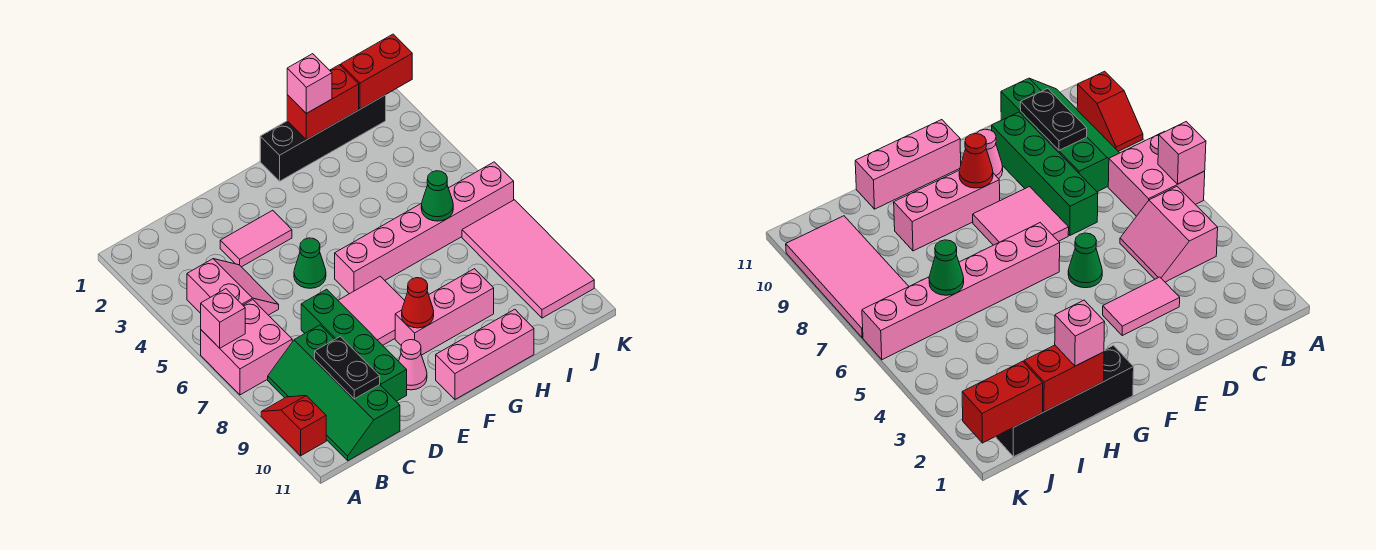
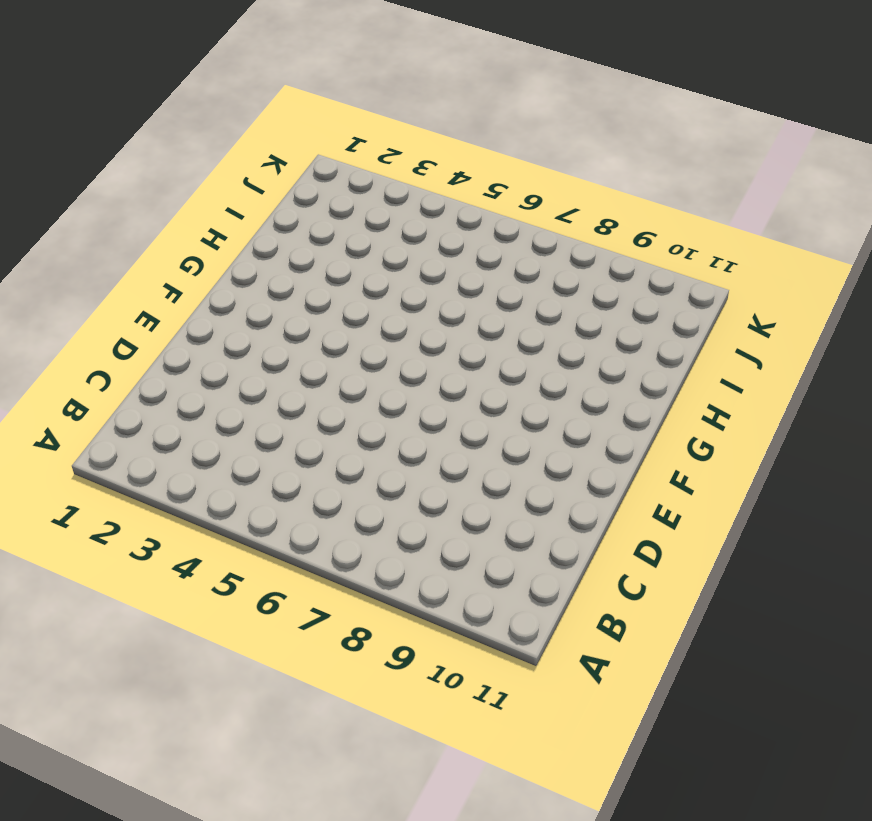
none -> pink 2x2 brick [201,300,292,395]
none -> red 1x2 slope [261,396,326,456]
none -> pink 2x2 slope [187,259,279,315]

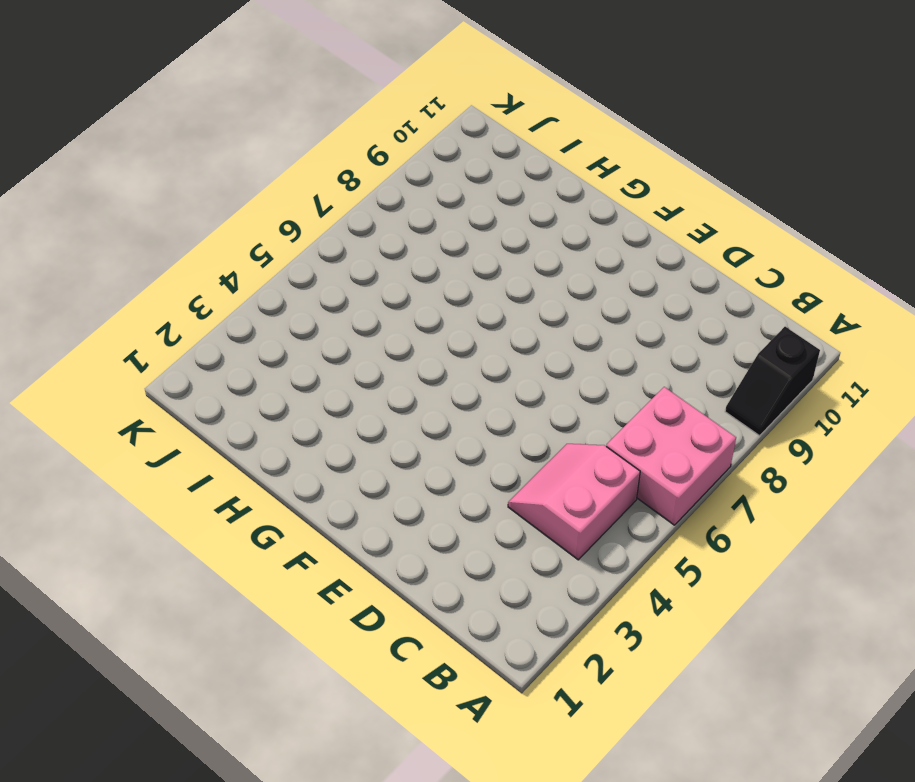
black 1x2 slope [725,327,820,436] -> red 1x2 slope [261,396,326,456]
none -> green 2x4 slope [268,325,400,461]
none -> pink 1x2 tile [220,210,292,267]
none -> green 1x4 brick [301,289,407,401]

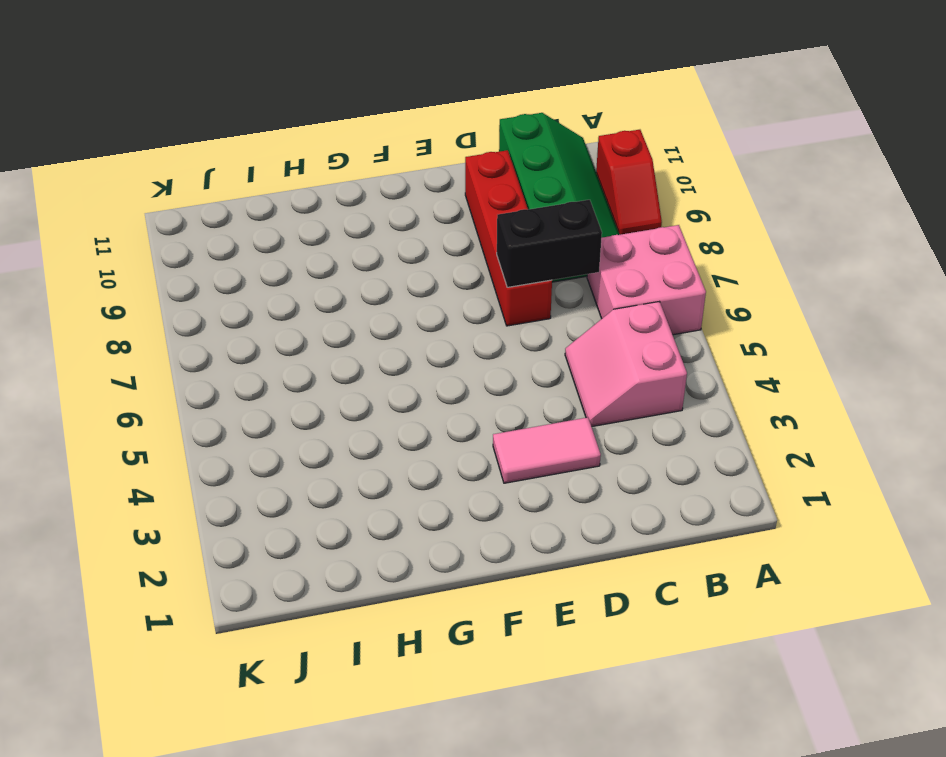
black 1x2 brick [497,200,602,287] -> none
red 1x4 brick [465,150,552,326] -> green 1x4 brick [301,289,407,401]
none -> green 1x1 cone [294,238,326,288]
none -> pink 2x2 tile [338,276,405,345]
none -> pink 1x1 cone [399,340,427,390]

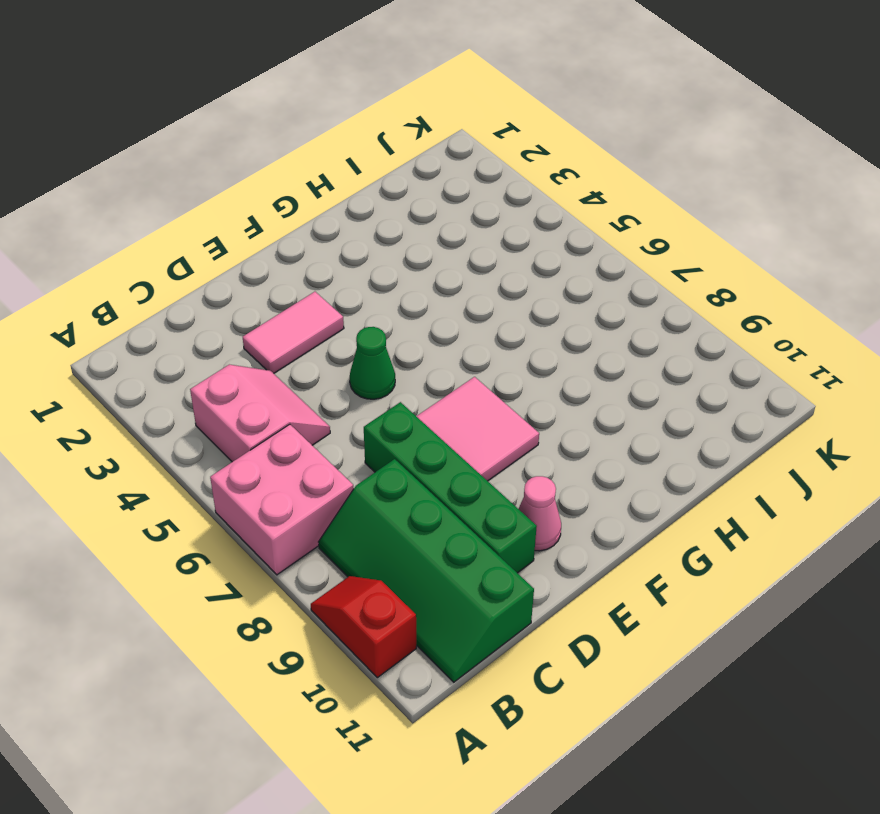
none -> pink 1x6 brick [335,162,514,294]
none -> pink 1x3 brick [395,269,494,355]
none -> pink 1x3 brick [436,309,534,399]

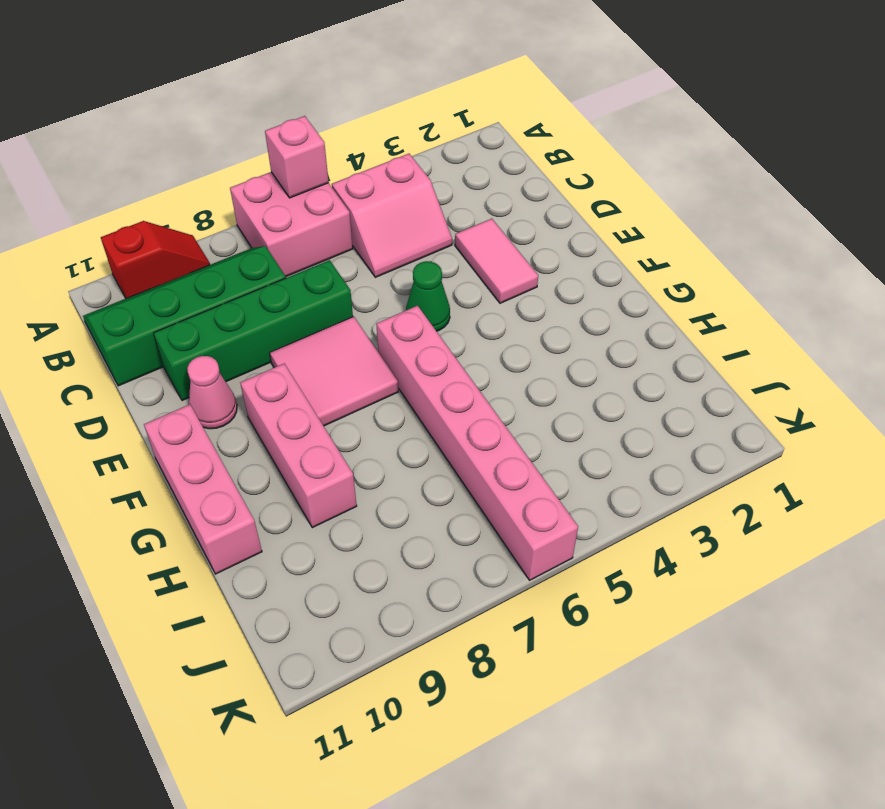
none -> black 1x4 brick [260,95,386,181]
none -> pink 2x4 tile [462,200,594,318]
none -> black 1x2 plate [315,336,380,399]

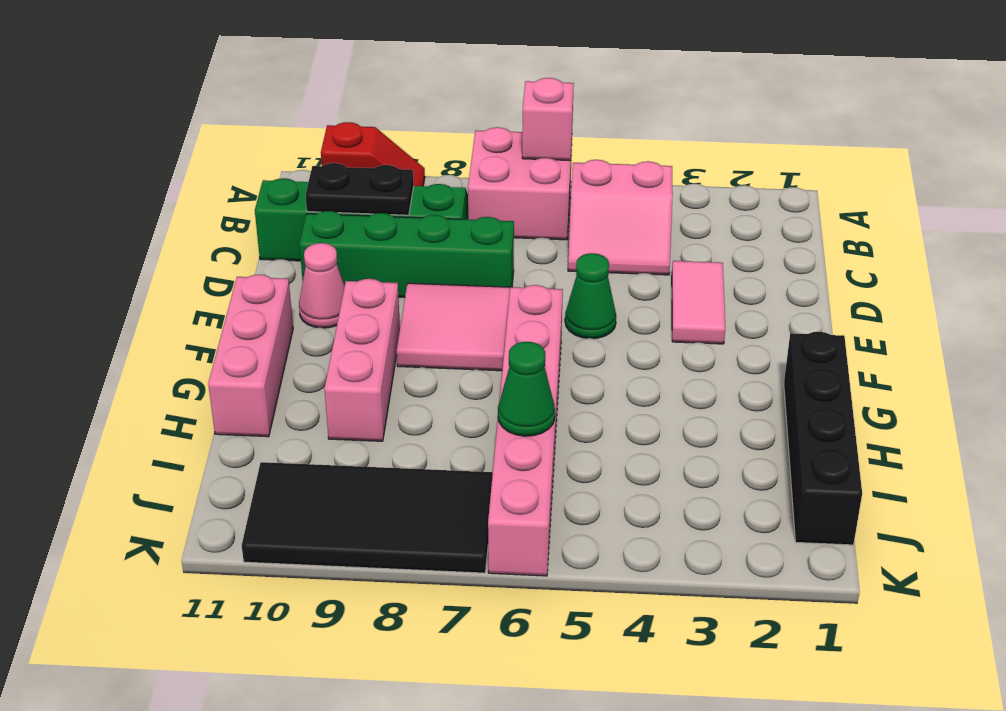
black 2x4 tile [242,462,493,573] -> pink 2x4 tile [462,200,594,318]
none -> red 1x1 cone [402,278,434,328]
none -> red 1x2 brick [287,65,359,140]
none -> red 1x2 brick [341,34,412,109]

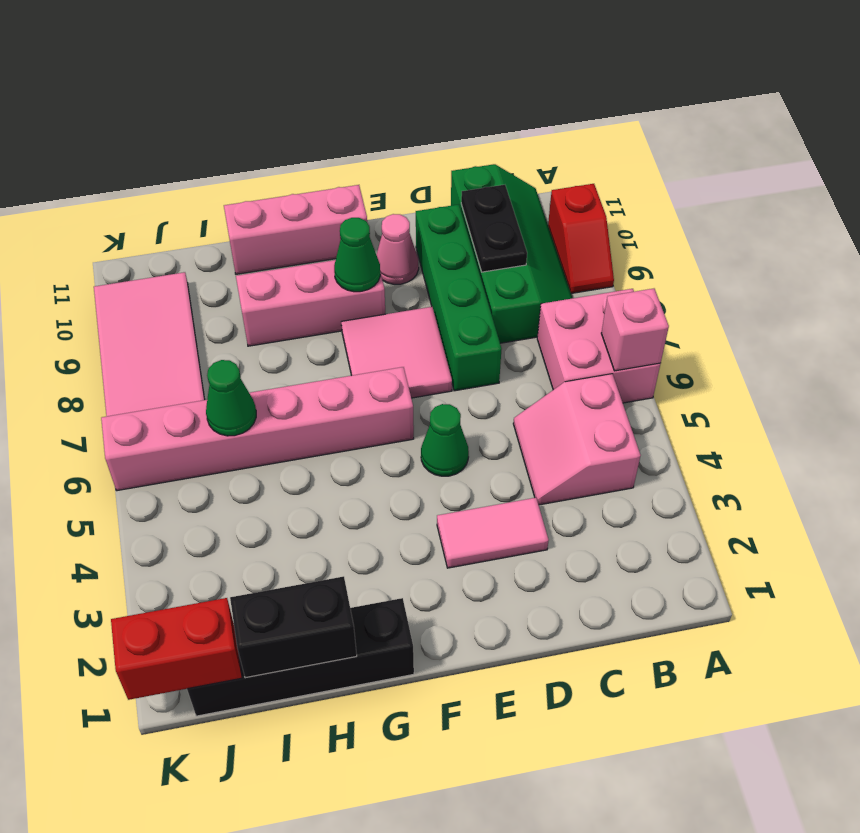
green 1x1 cone [334,218,380,292] -> red 1x1 cone [402,278,434,328]
black 1x2 brick [230,576,357,678] -> red 1x2 brick [287,65,359,140]
none -> pink 1x1 brick [287,54,332,113]

